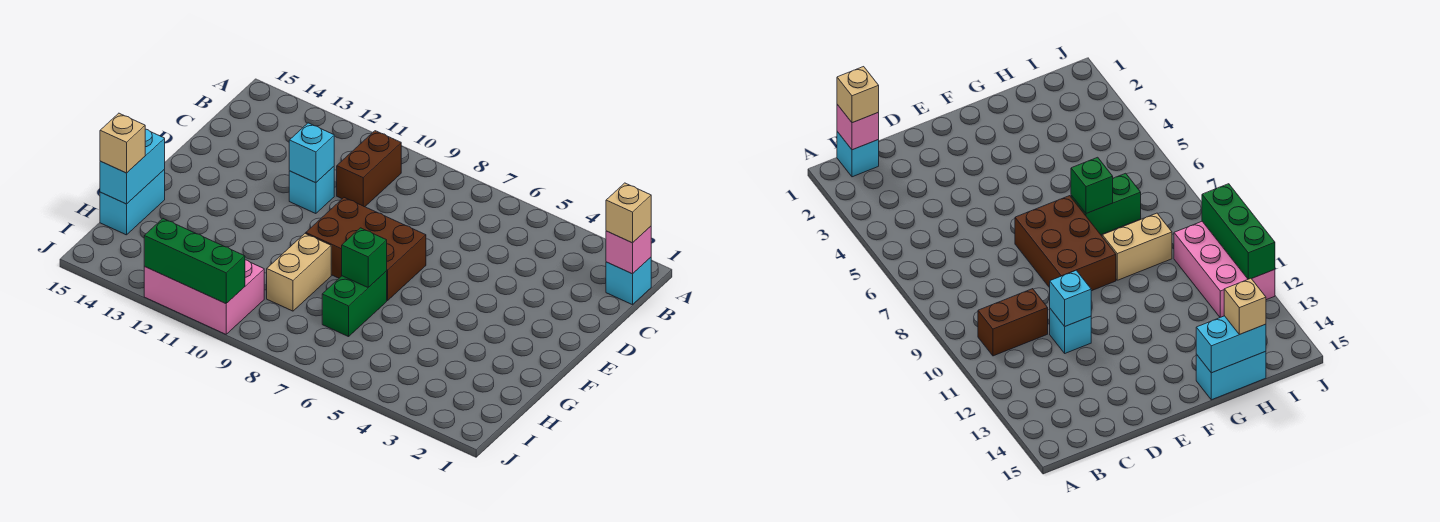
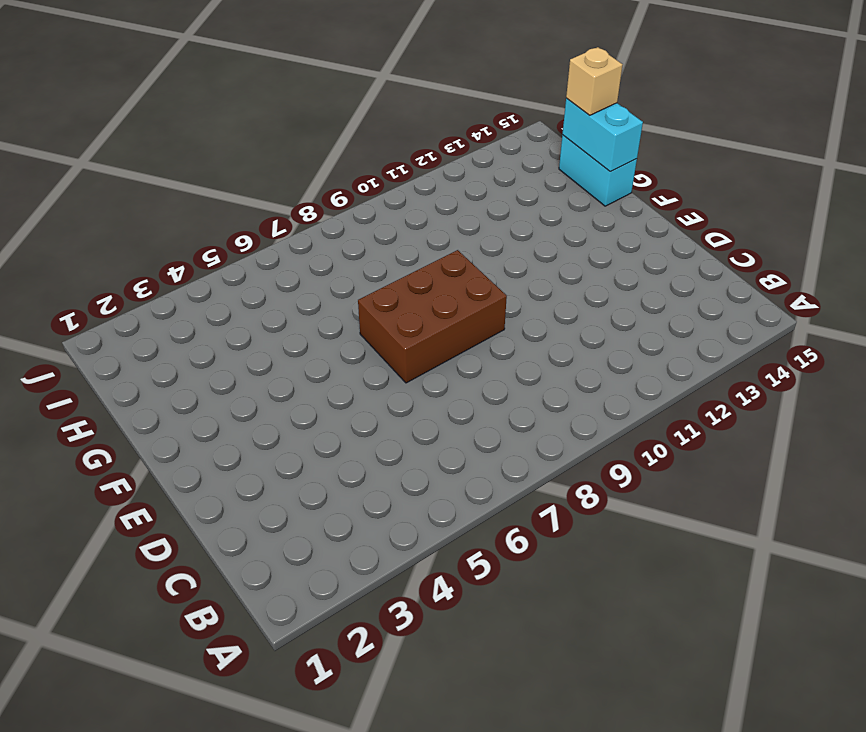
none -> cyan 1x1 brick [606,257,651,305]
none -> brown 1x2 brick [337,131,401,207]
none -> cyan 1x1 brick [289,167,334,214]

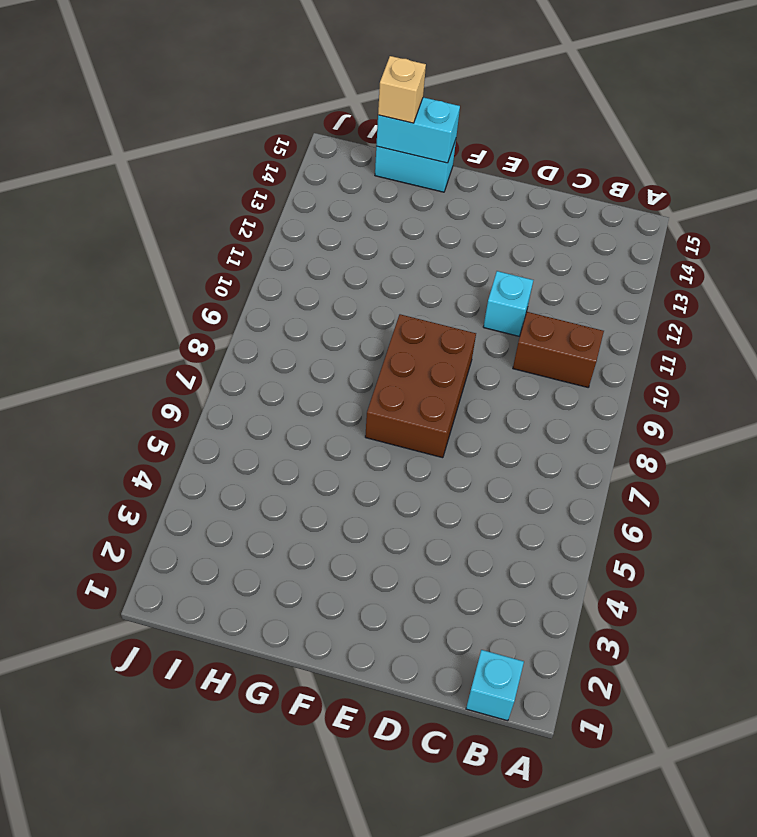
none -> green 1x2 brick [322,271,387,337]
none -> tan 1x2 brick [267,233,331,311]
none -> pink 2x3 brick [144,260,264,334]

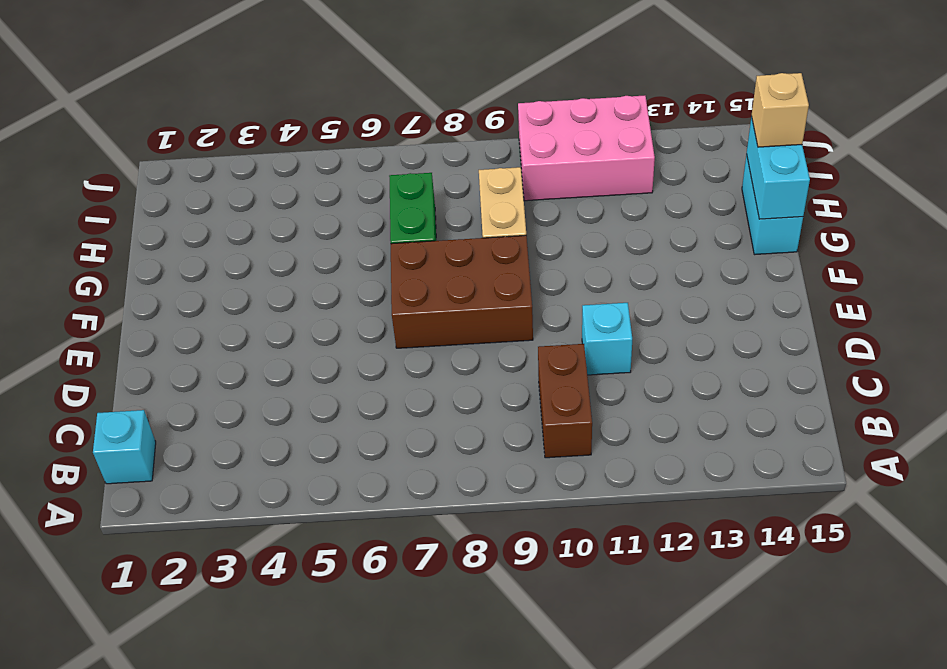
none -> pink 1x1 brick [606,226,651,274]
none -> cyan 1x1 brick [289,123,334,183]
none -> green 1x1 brick [342,228,387,287]

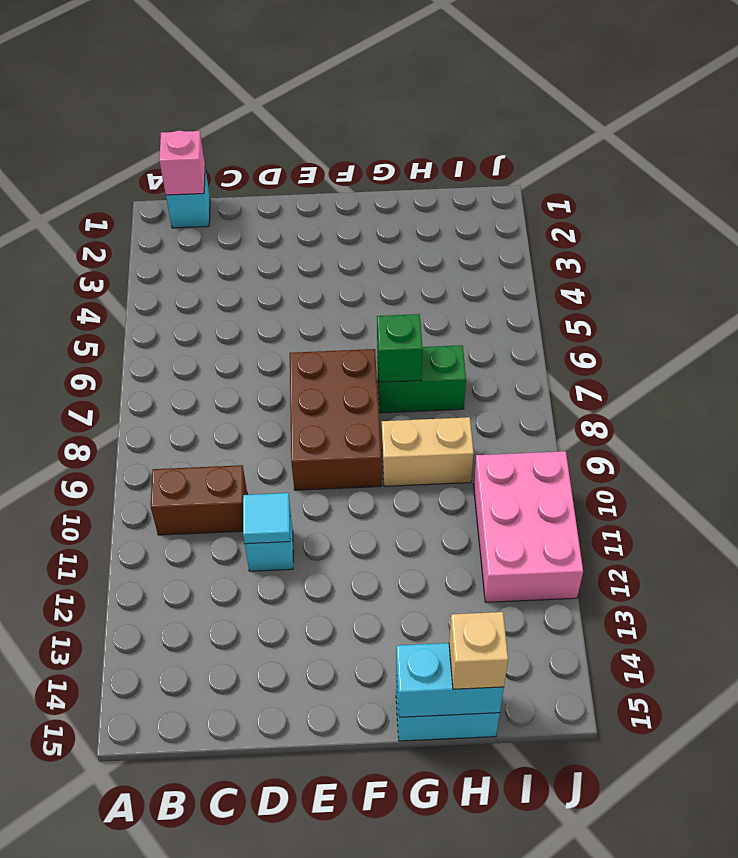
cyan 1x1 tile [243,493,290,544] -> cyan 1x1 brick [289,123,334,183]
none -> green 1x3 brick [144,219,245,304]
none -> tan 1x1 brick [606,183,651,243]

